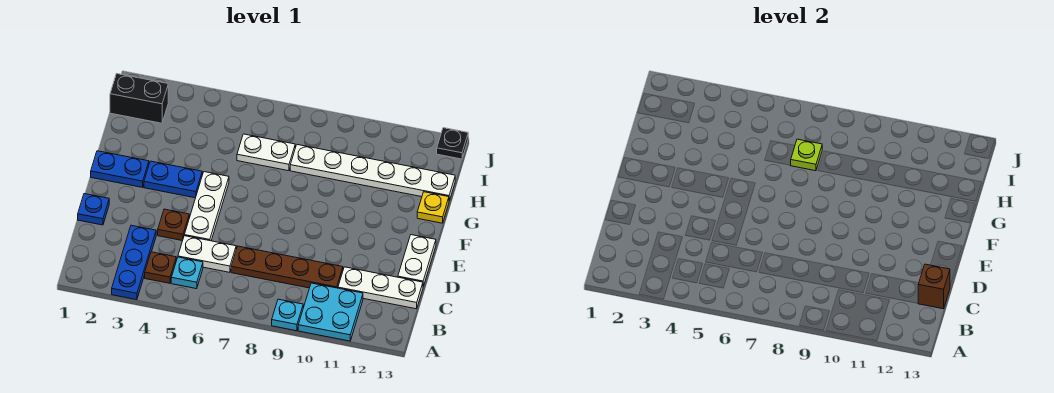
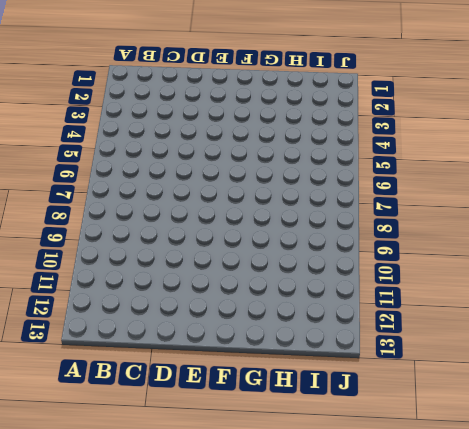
none -> blue 1x3 plate [112,225,156,300]
none -> cyan 1x1 plate [272,299,303,331]
none -> cyan 2x2 plate [298,283,363,341]

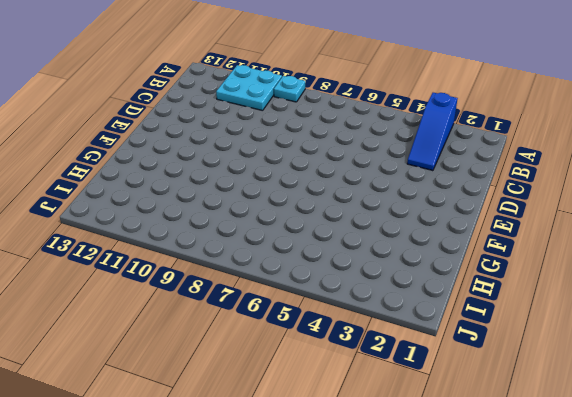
blue 1x3 slope [407,93,458,171] -> blue 1x3 plate [112,225,156,300]
none -> brown 1x1 plate [145,252,176,283]
none -> cyan 1x1 plate [171,257,203,289]
none -> white 1x2 plate [178,236,236,272]

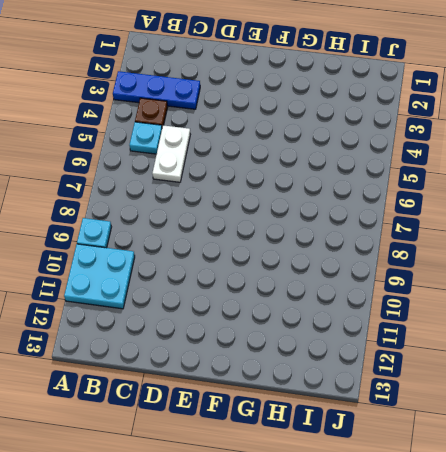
none -> brown 1x4 plate [231,246,343,288]
none -> white 1x3 plate [338,267,423,309]
none -> blue 1x1 plate [78,194,109,225]

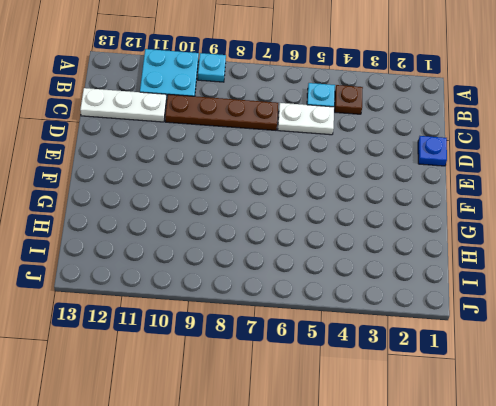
none -> blue 1x3 plate [112,225,156,300]
none -> brown 1x1 plate [158,209,189,241]
none -> white 1x3 plate [184,172,229,241]

